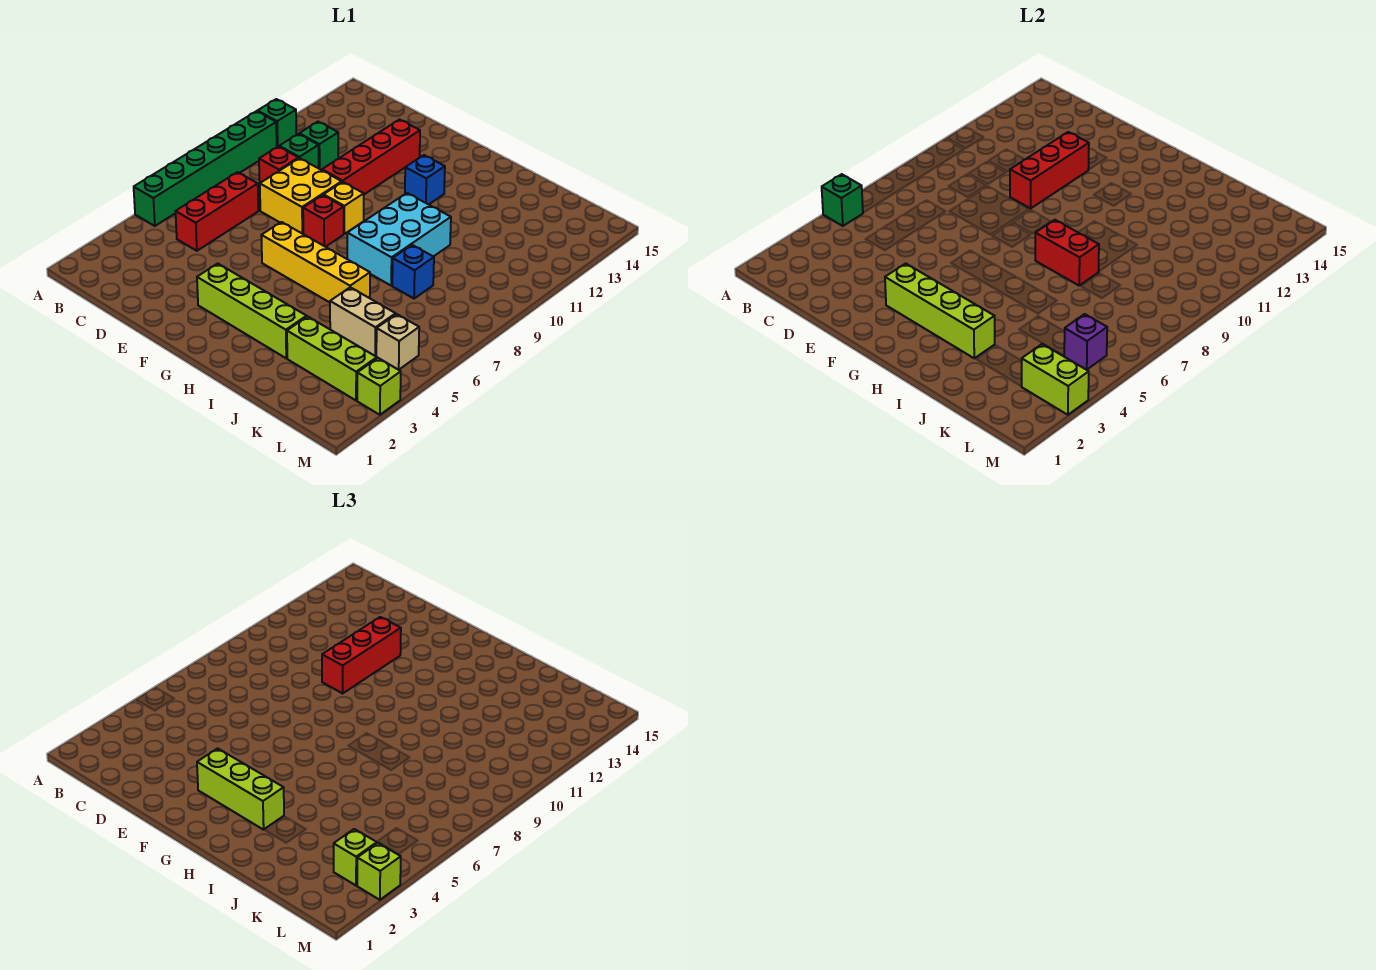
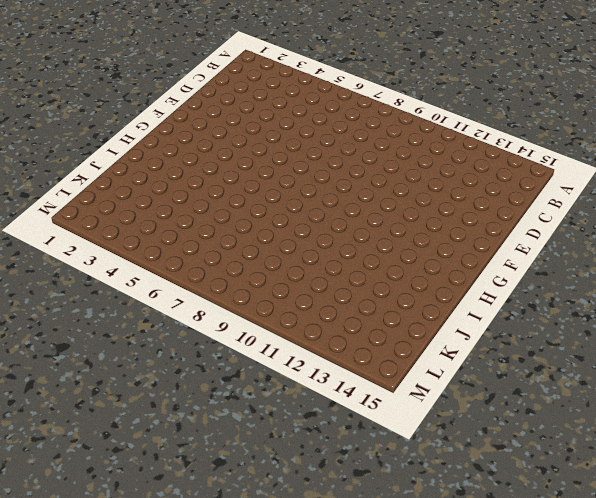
none -> green 1x6 brick [134,111,277,226]
none -> green 1x1 brick [257,99,296,147]
none -> red 1x3 brick [176,172,258,251]

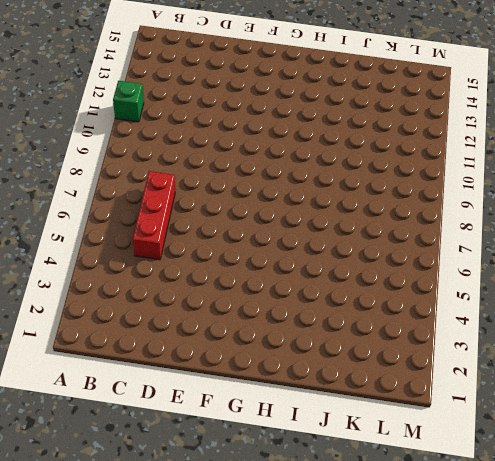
none -> green 1x6 brick [134,111,277,226]
none -> red 1x1 brick [259,147,299,183]
none -> green 1x1 brick [279,134,319,168]

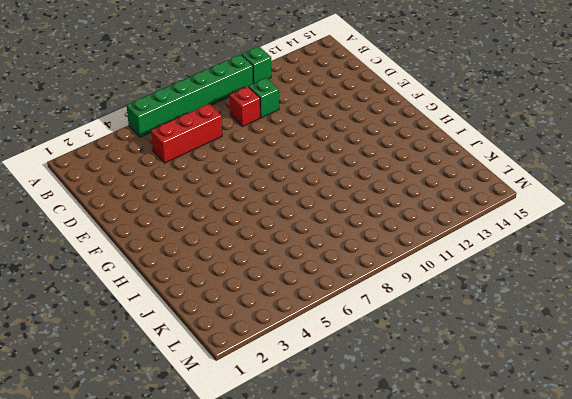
none -> green 1x1 brick [299,122,338,170]
none -> yellow 2x2 brick [260,158,342,234]
none -> red 1x4 brick [322,120,420,194]

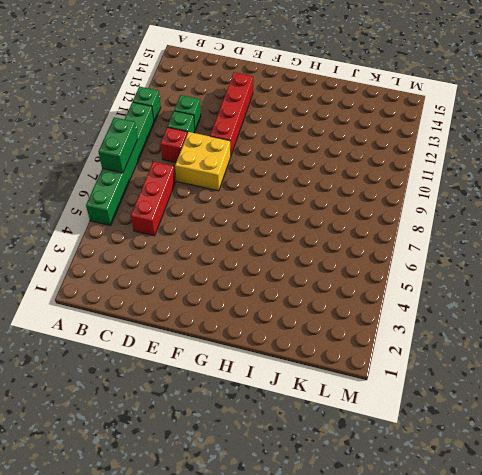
green 1x2 brick [98,117,137,173] -> none
none -> lime 1x4 brick [197,263,307,358]
none -> yellow 1x4 brick [261,222,370,302]
none -> red 1x1 brick [303,195,344,247]

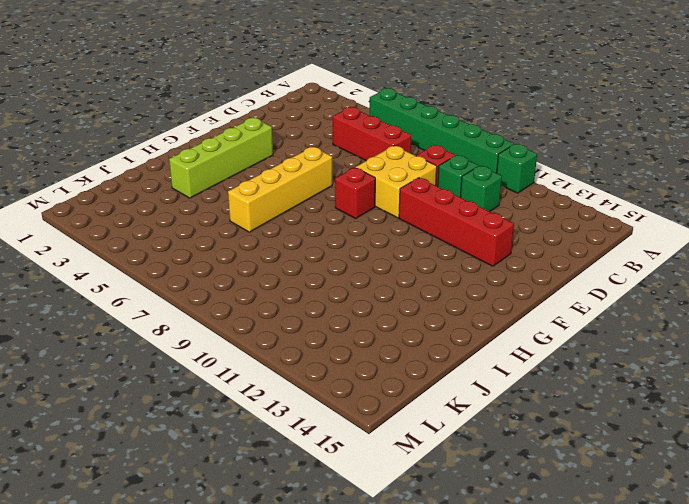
none -> yellow 1x1 brick [324,182,364,234]
none -> blue 1x1 brick [405,155,445,205]
none -> cyan 2x3 brick [347,193,451,285]

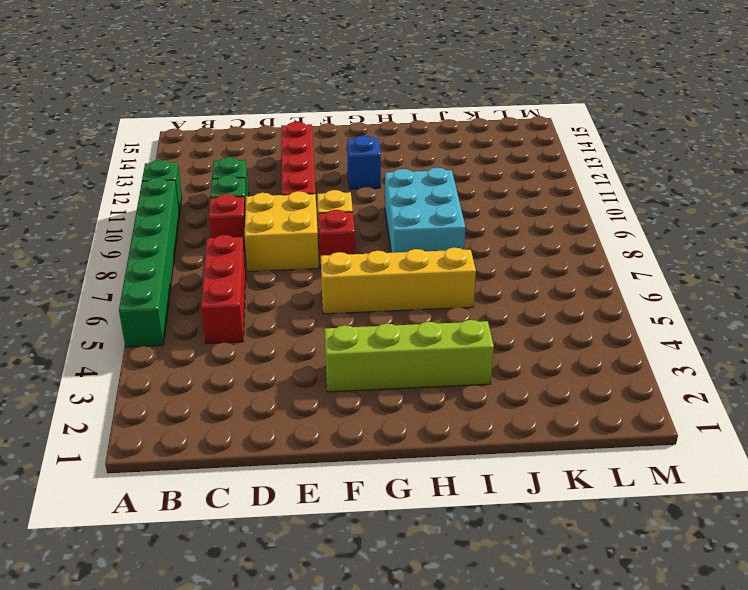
none -> lime 1x3 brick [287,316,377,400]
none -> tan 1x2 brick [330,287,396,356]
none -> blue 1x1 brick [392,245,434,299]

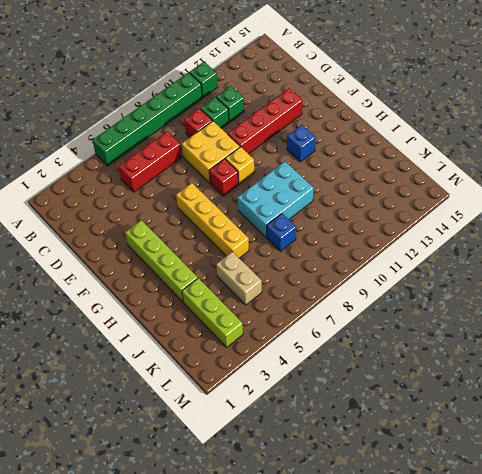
none -> tan 1x1 brick [376,314,419,370]
none -> lime 1x1 brick [357,358,401,415]
none -> green 1x1 brick [822,174,863,226]

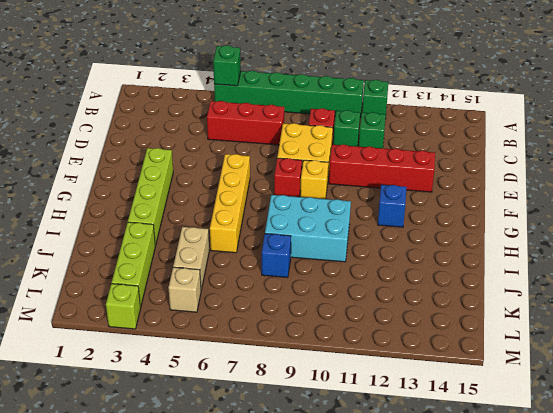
none -> red 1x3 brick [1010,132,1089,208]
none -> lime 1x4 brick [885,263,995,358]
none -> red 1x2 brick [1035,220,1099,285]

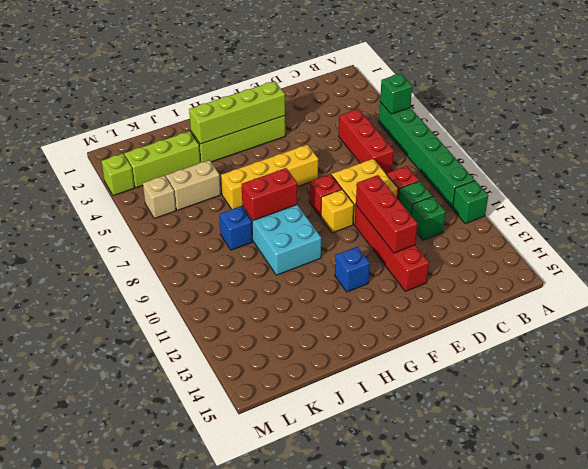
none -> lime 1x2 brick [1021,344,1089,415]
none -> purple 1x1 brick [1064,314,1107,370]
none -> red 1x3 brick [322,617,401,693]

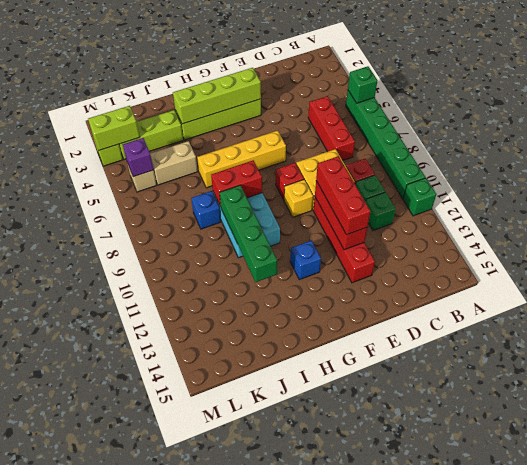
green 1x4 brick [220,185,277,282] -> none
none -> lime 1x3 brick [197,748,284,830]
none -> lime 1x1 brick [334,829,377,885]
none -> lime 1x1 brick [357,843,401,900]

